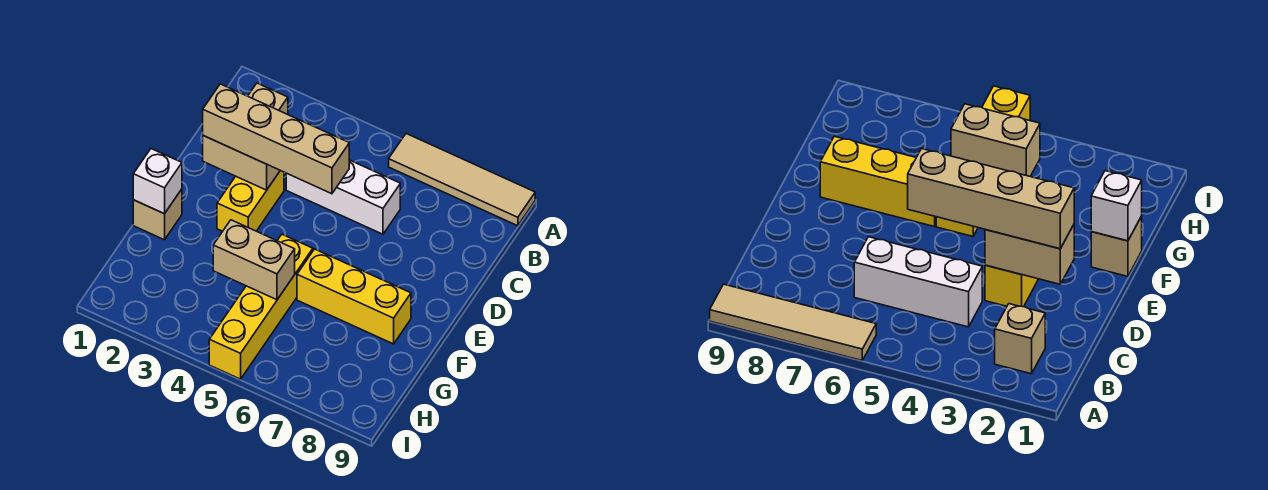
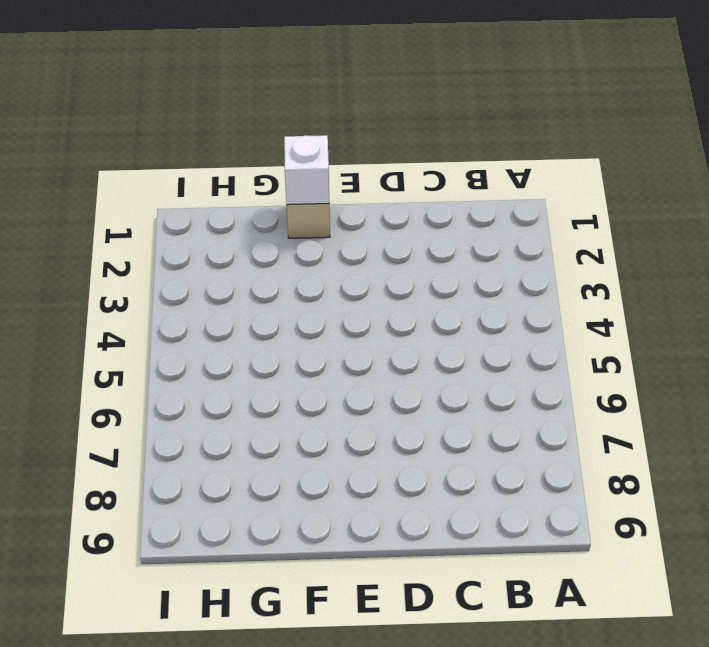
none -> tan 1x4 tile [389,134,535,226]
none -> tan 1x1 brick [248,83,288,115]

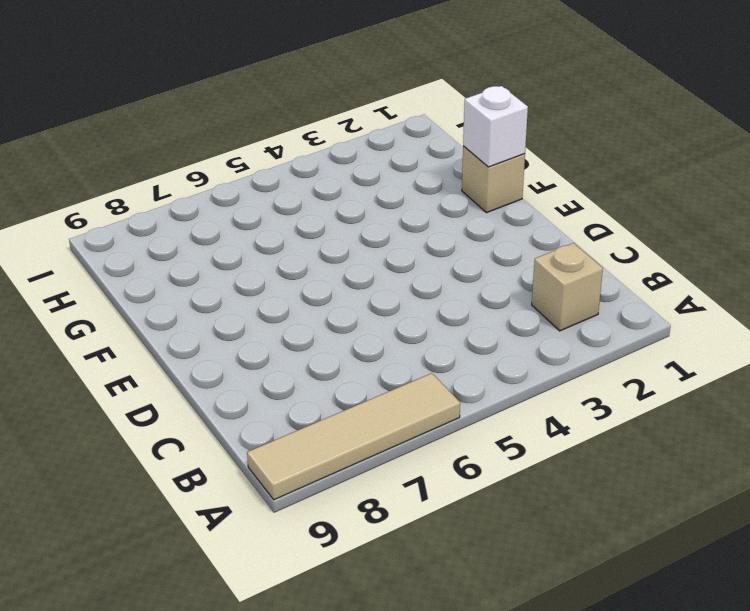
none -> white 1x3 brick [286,160,400,234]
none -> yellow 1x2 brick [217,170,284,231]

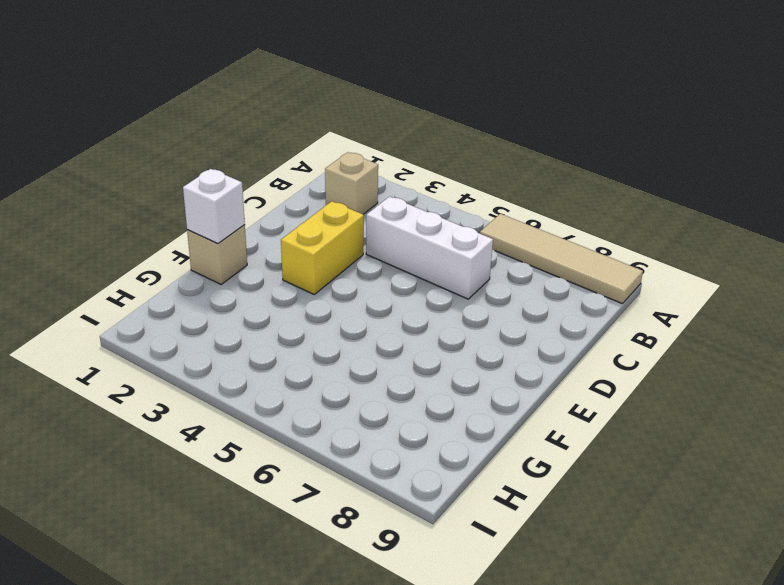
none -> yellow 1x4 brick [209,234,313,379]
none -> yellow 1x3 brick [297,249,411,344]

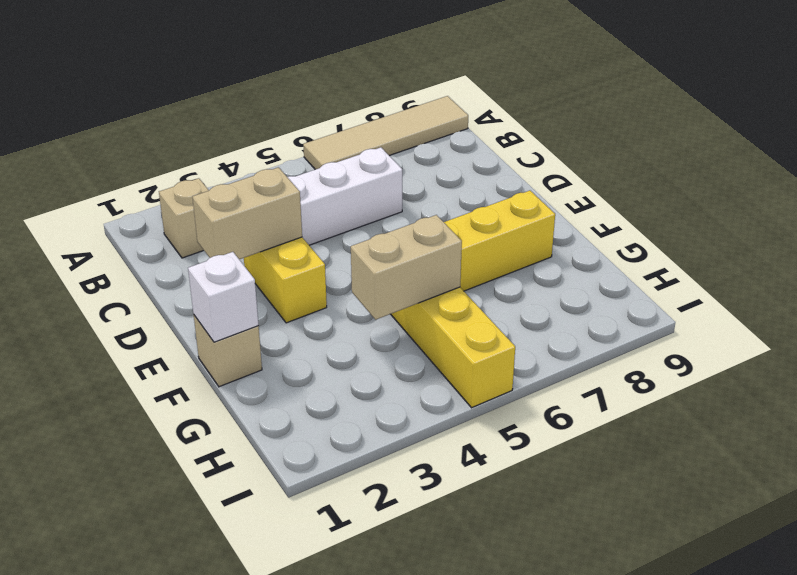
none -> tan 1x4 brick [203,84,349,194]

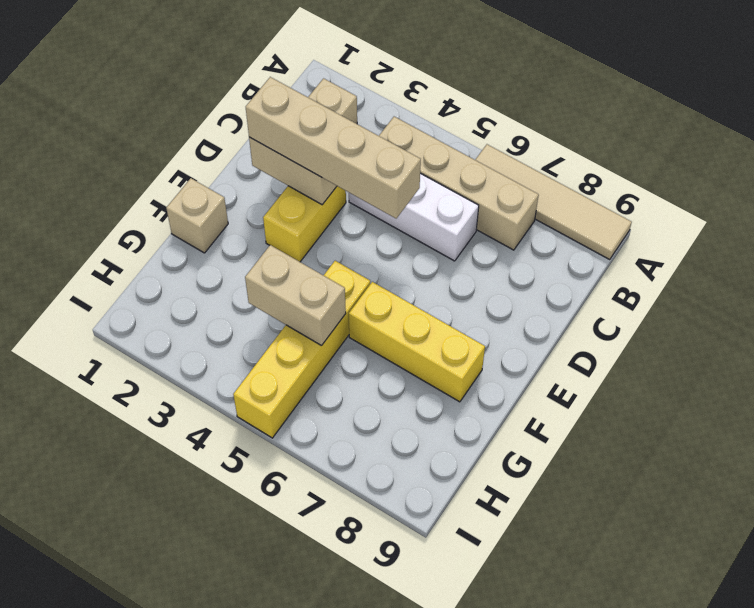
tan 1x4 brick [379,117,539,250] -> none
none -> white 1x1 brick [133,149,182,214]

